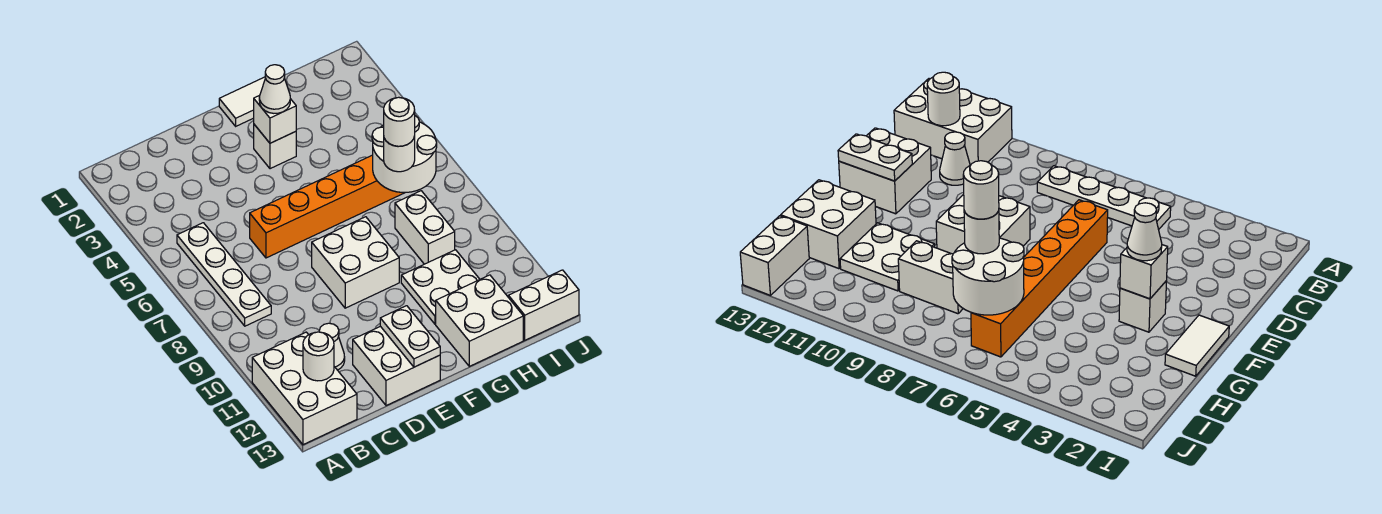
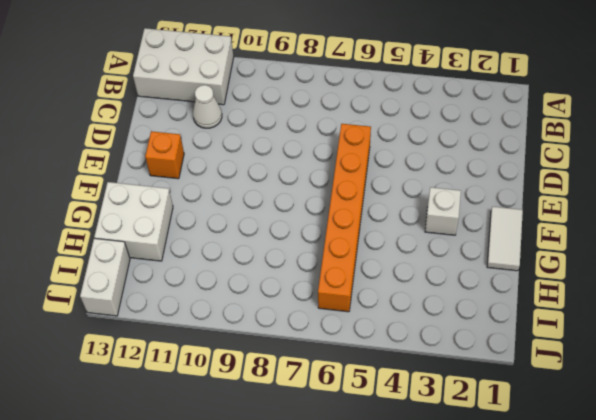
orange 1x1 brick [145,131,184,179] -> white 2x2 brick [353,326,440,406]
none -> white 1x4 plate [177,223,271,326]
none -> white 2x2 brick [312,217,399,308]
none -> white 2x2 plate [401,250,480,324]

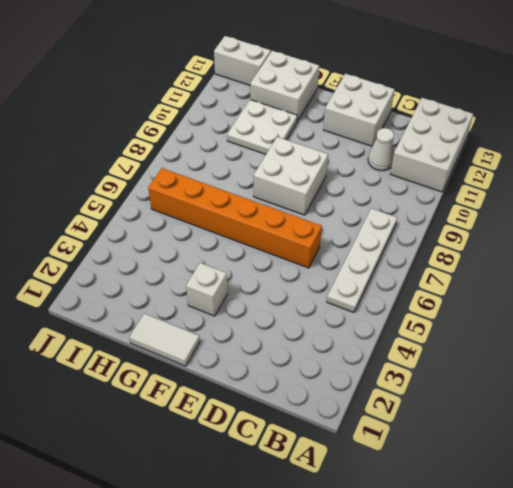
none -> white 1x2 brick [395,191,455,264]
none -> white 1x1 round brick [303,332,334,381]
none -> white 1x2 plate [380,306,440,367]

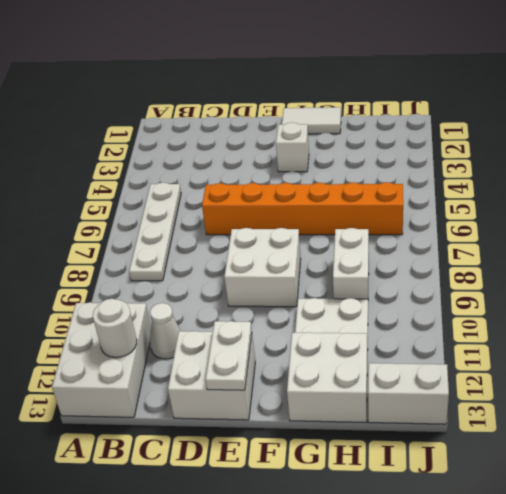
none -> white 1x1 brick [254,96,296,143]
none -> white 2x2 round brick [372,116,437,192]
none -> white 1x1 cone [259,65,290,113]

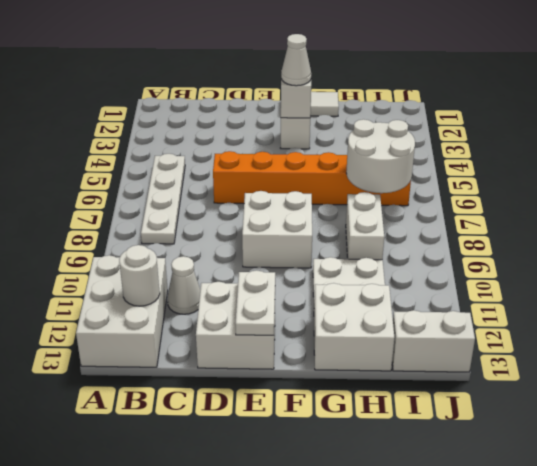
none -> white 1x1 round brick [384,136,415,172]
none -> white 1x1 round brick [384,97,415,146]

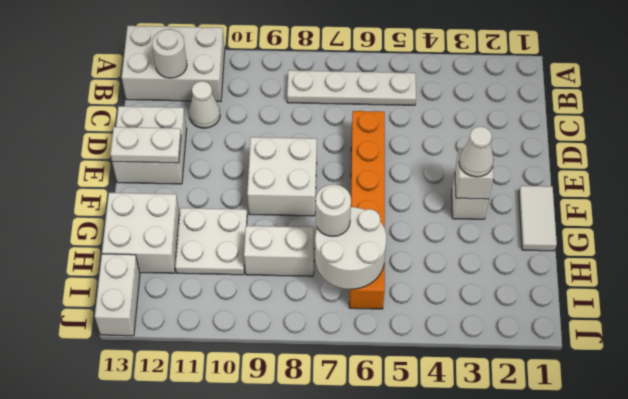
none -> white 1x1 round brick [384,97,415,146]

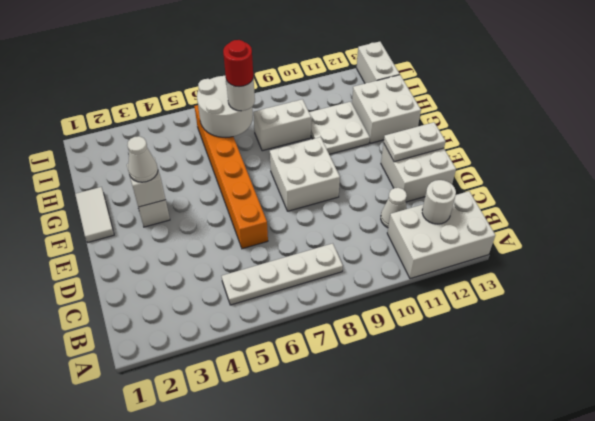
red 1x1 round brick [223,40,253,87] -> white 1x1 round brick [384,97,415,146]

